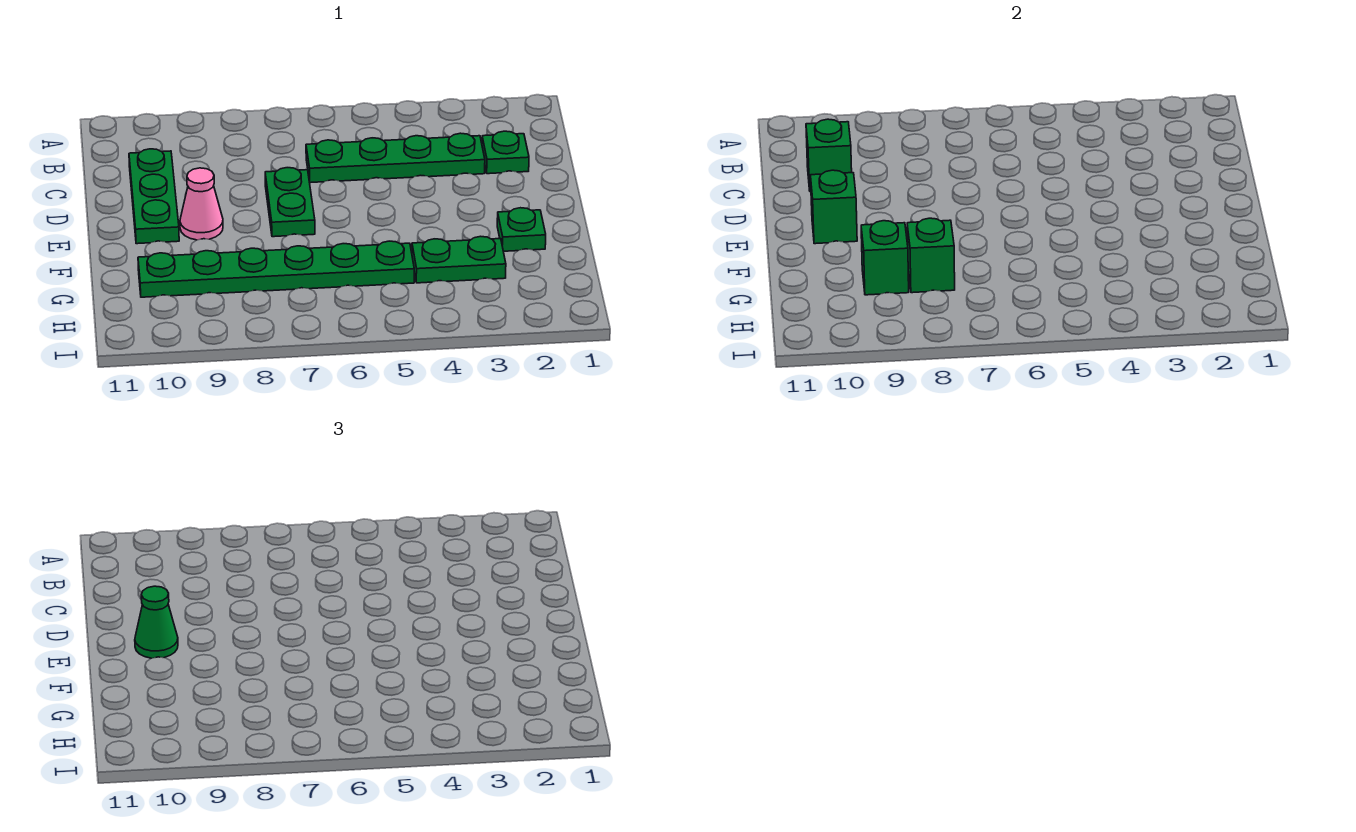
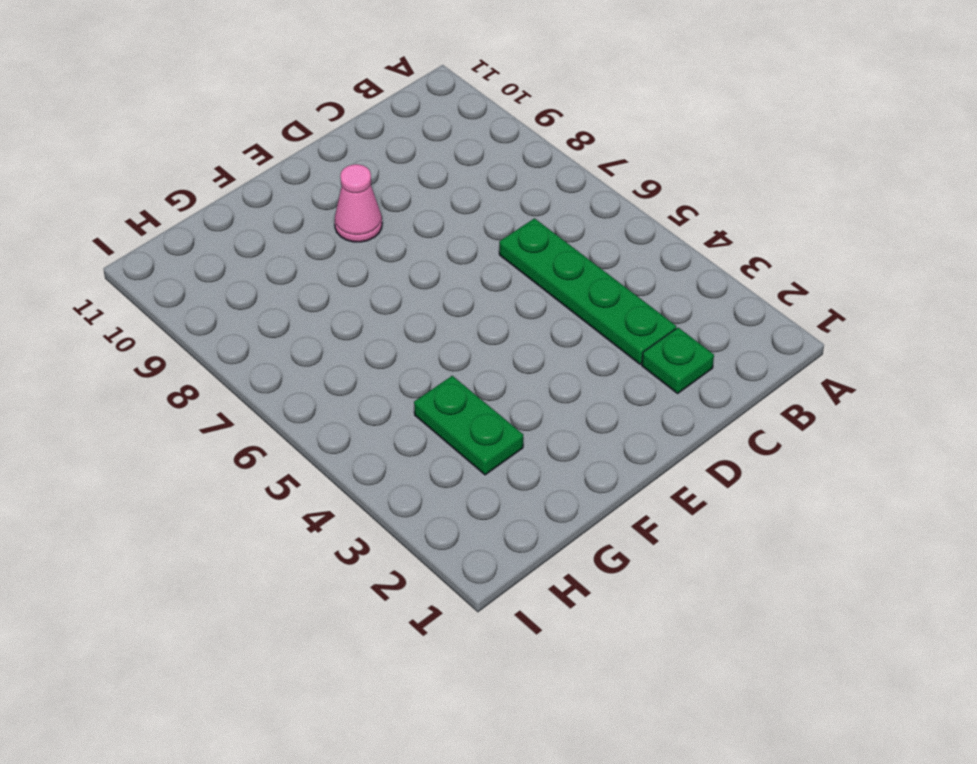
none -> green 1x3 plate [129,149,179,244]
none -> green 1x2 plate [265,168,315,237]
none -> green 1x1 plate [497,208,546,251]

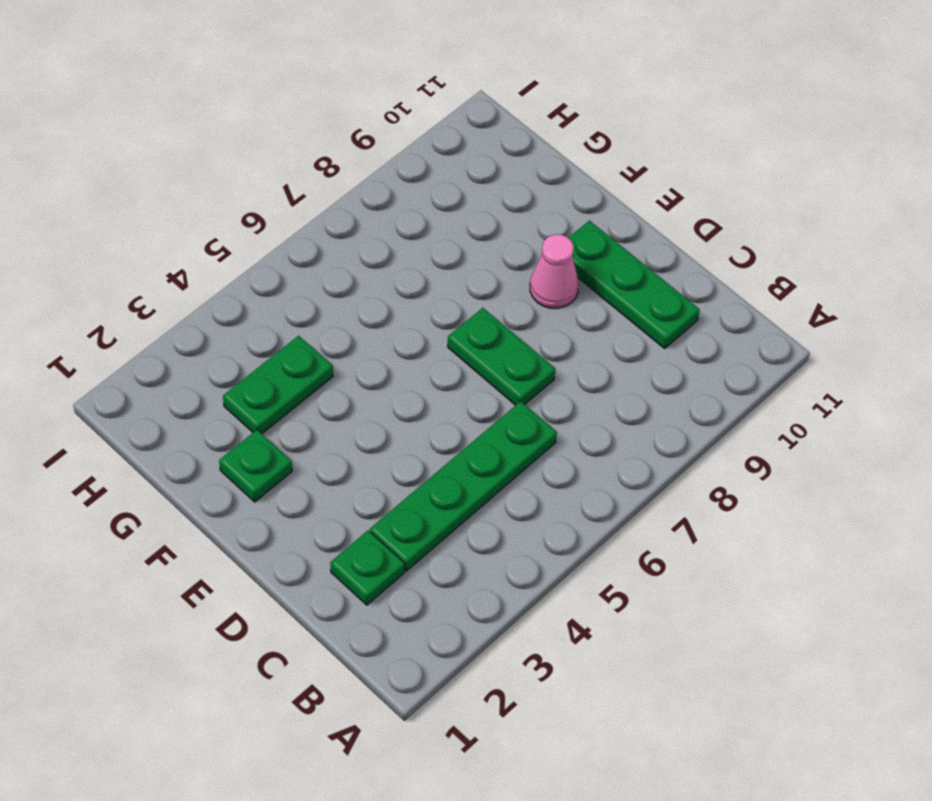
none -> green 1x6 plate [138,241,414,297]
none -> green 1x1 brick [806,119,852,192]
none -> green 1x1 brick [811,170,857,244]

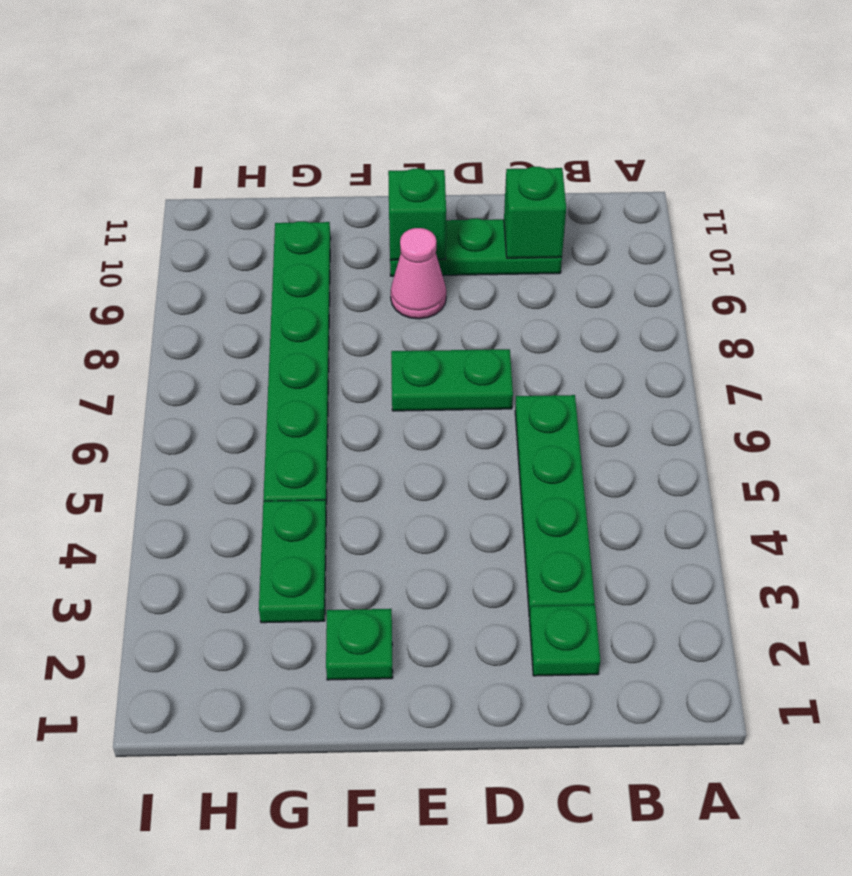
none -> green 1x1 brick [907,218,955,293]
none -> green 1x1 brick [861,221,909,295]
none -> green 1x1 cone [135,586,178,658]

